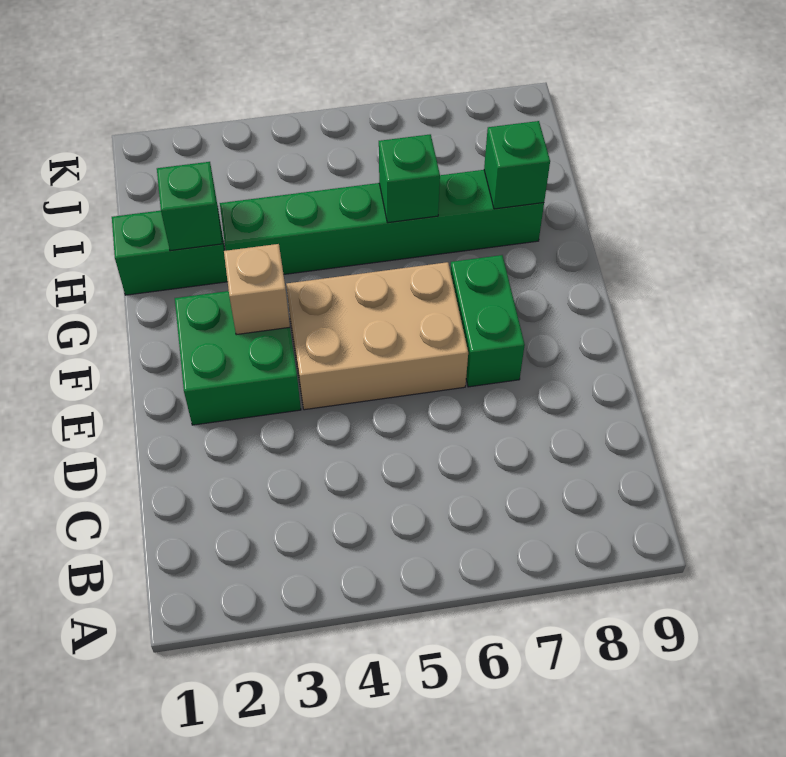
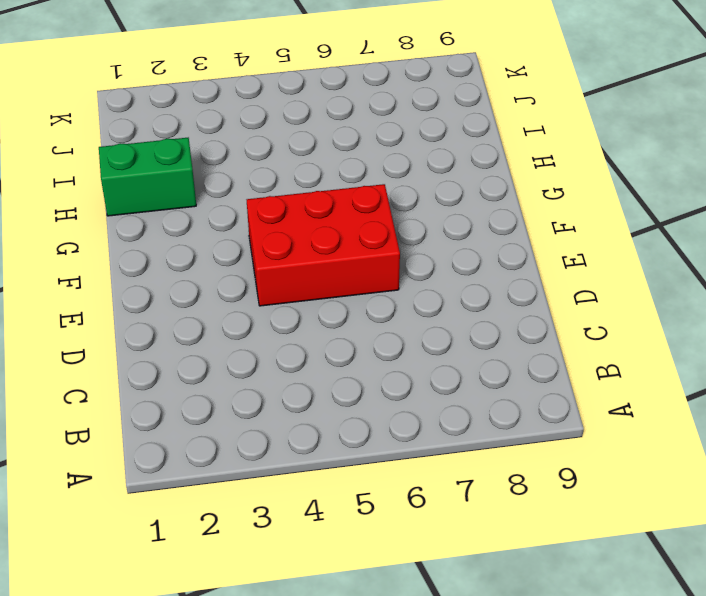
red 2x3 brick [247,184,400,306] -> tan 2x3 brick [286,262,468,410]
none -> green 2x2 brick [175,291,301,425]
none -> green 1x2 brick [450,255,525,387]

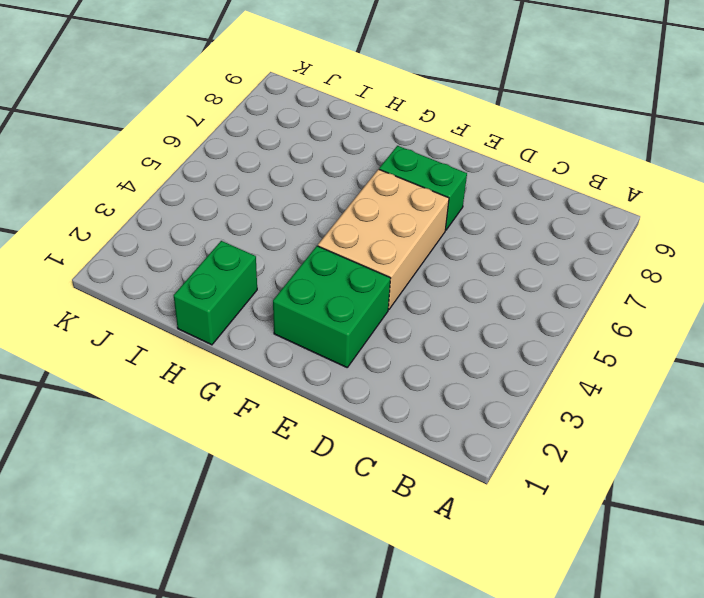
none -> green 1x6 brick [220,170,544,274]
none -> tan 1x1 brick [224,244,290,335]

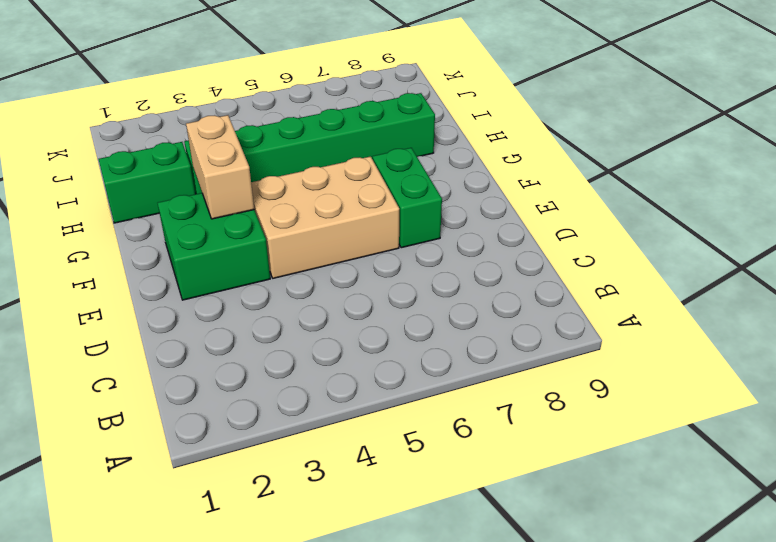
tan 1x2 brick [186,115,254,219] -> tan 1x1 brick [224,244,290,335]
none -> green 1x1 brick [157,162,222,251]
none -> green 1x1 brick [379,134,440,223]

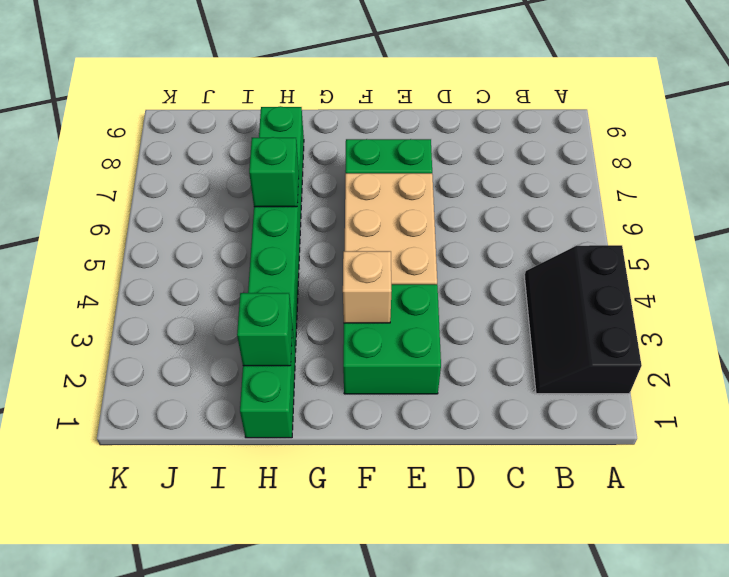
black 2x3 slope [524,245,642,394] -> none
none -> green 1x1 brick [484,121,550,209]

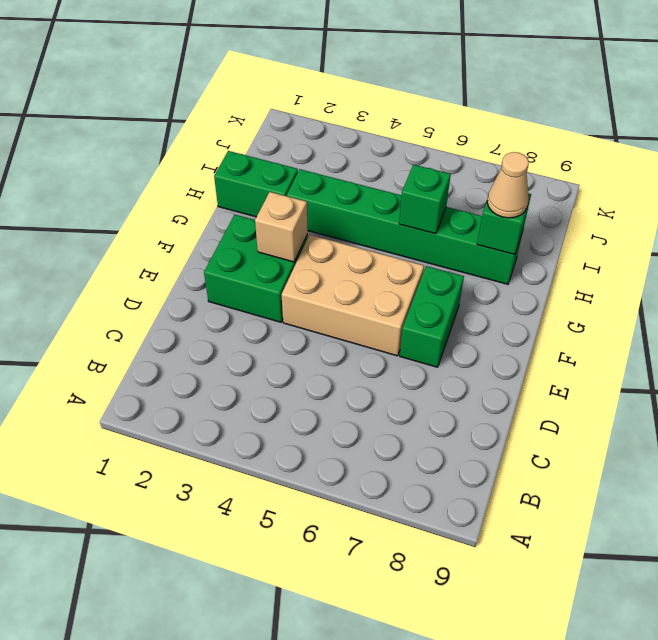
tan 1x1 cone [487,152,529,218] -> none
none -> green 1x1 brick [157,162,222,251]

